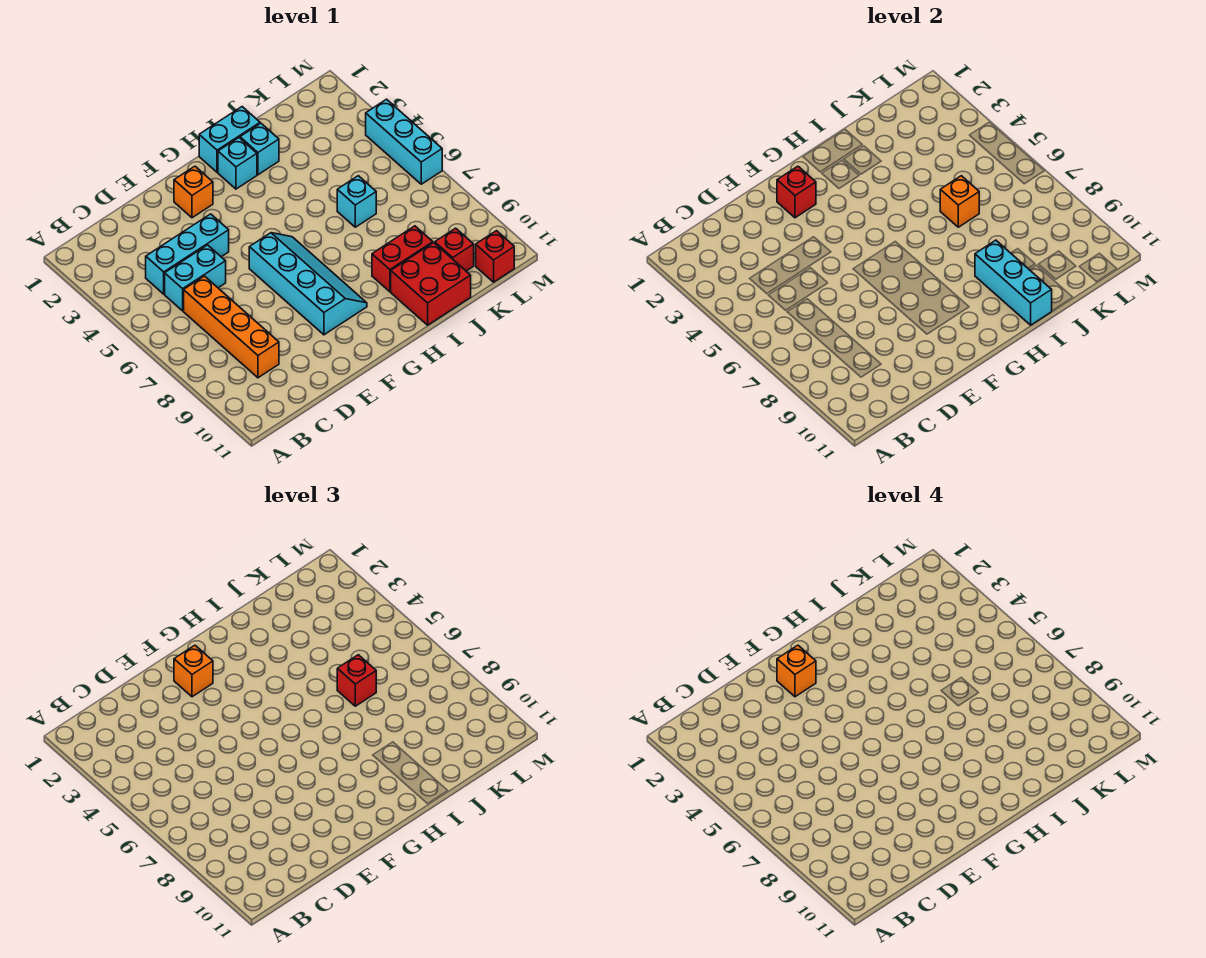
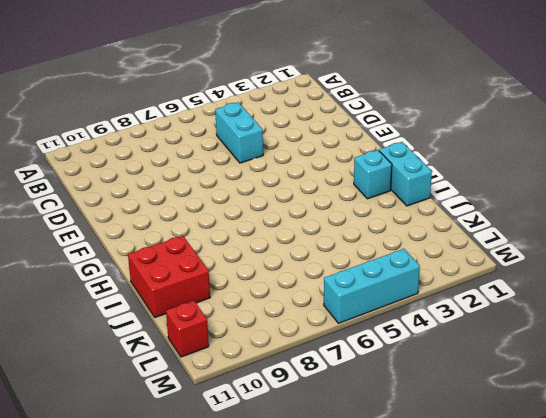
none -> cyan 1x3 brick [146,214,229,294]
none -> orange 1x4 brick [184,276,279,378]
none -> orange 1x1 brick [174,166,213,218]

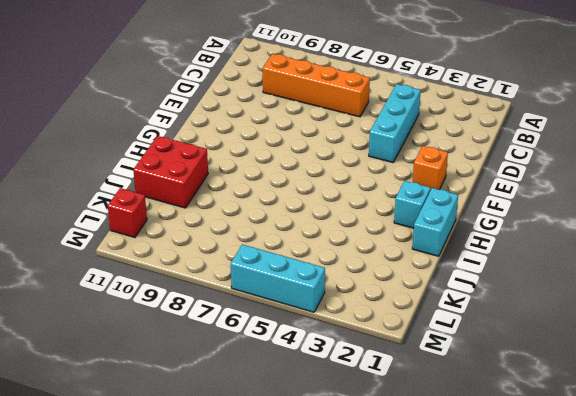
none -> cyan 1x2 brick [165,245,226,311]
none -> cyan 2x4 slope [249,233,367,335]
none -> cyan 1x1 brick [240,123,279,175]

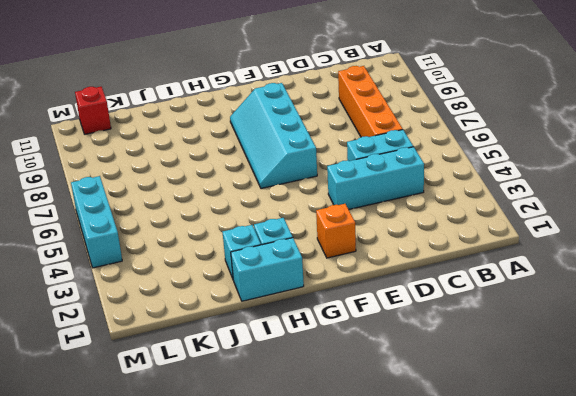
none -> red 1x2 brick [372,226,433,292]
none -> red 2x2 brick [391,243,471,325]
none -> cyan 1x1 brick [337,176,376,227]

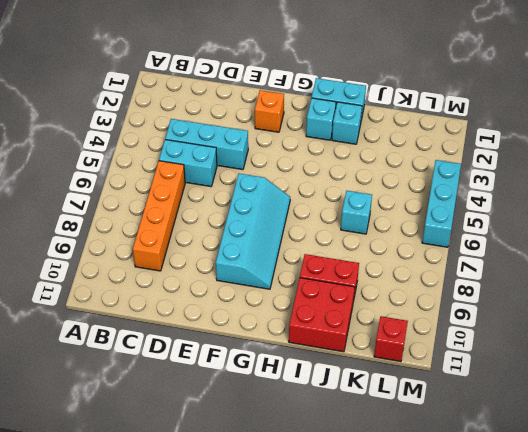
none -> red 1x1 brick [435,228,474,271]
none -> red 1x1 brick [777,166,816,218]
none -> cyan 1x3 brick [975,240,1052,325]

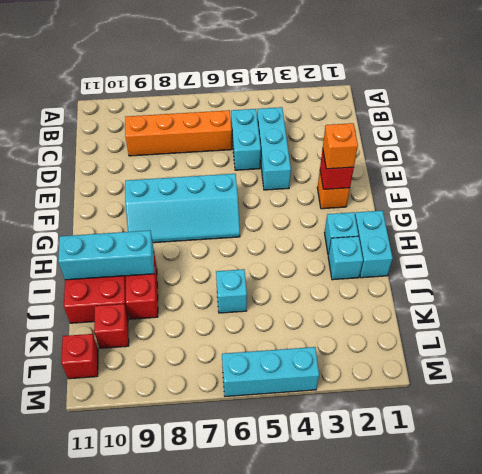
none -> orange 1x1 brick [940,176,979,227]
none -> red 1x1 brick [337,655,376,706]
none -> orange 1x1 brick [777,645,816,697]

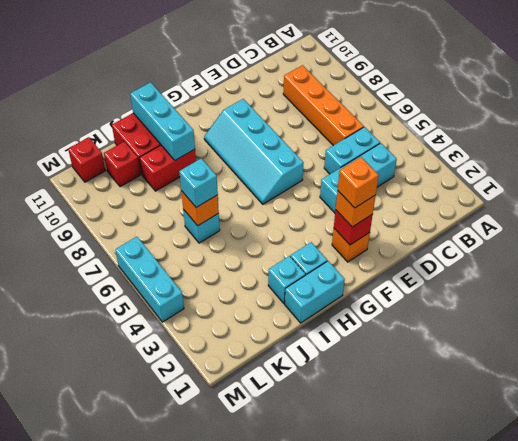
cyan 1x1 brick [179,158,218,207] -> red 1x1 brick [337,655,376,706]

